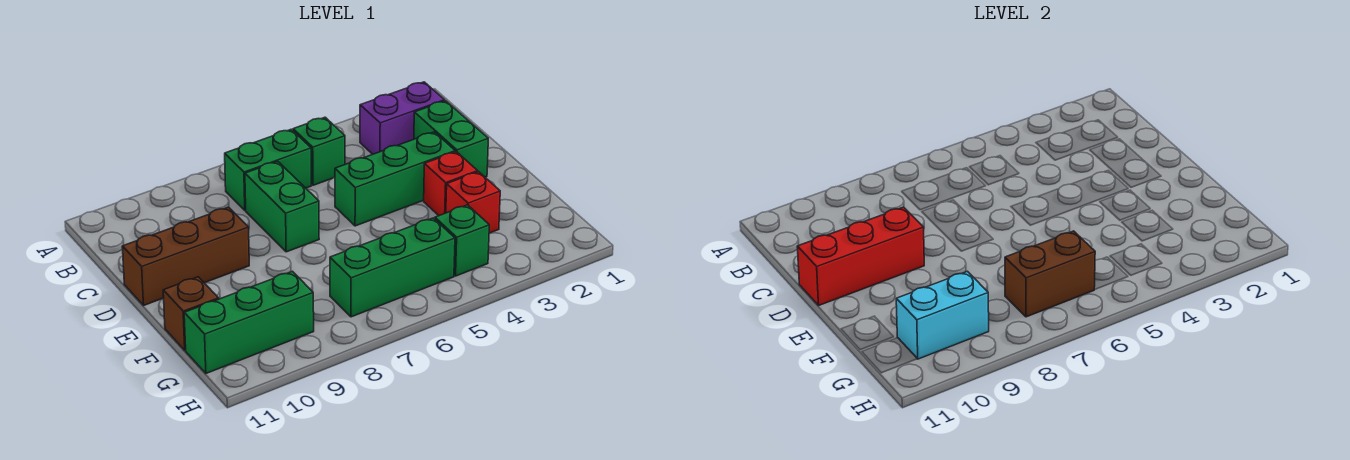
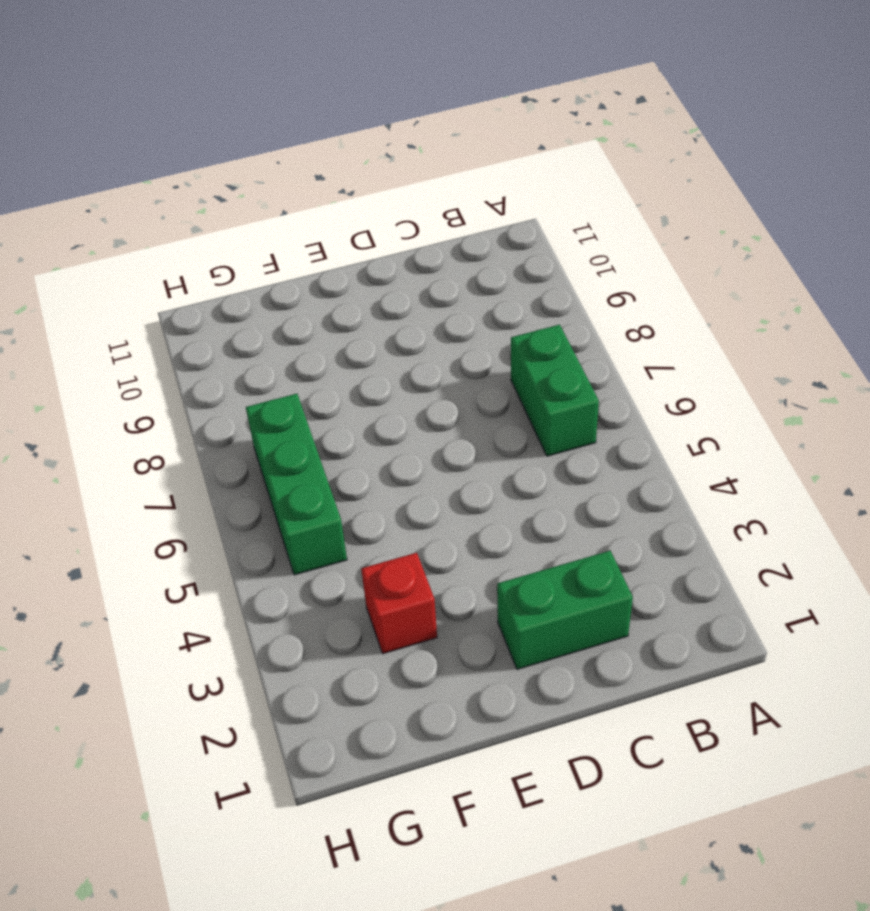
none -> purple 1x2 brick [360,82,445,154]
none -> green 1x1 brick [293,117,345,185]
none -> green 1x2 brick [245,161,319,252]

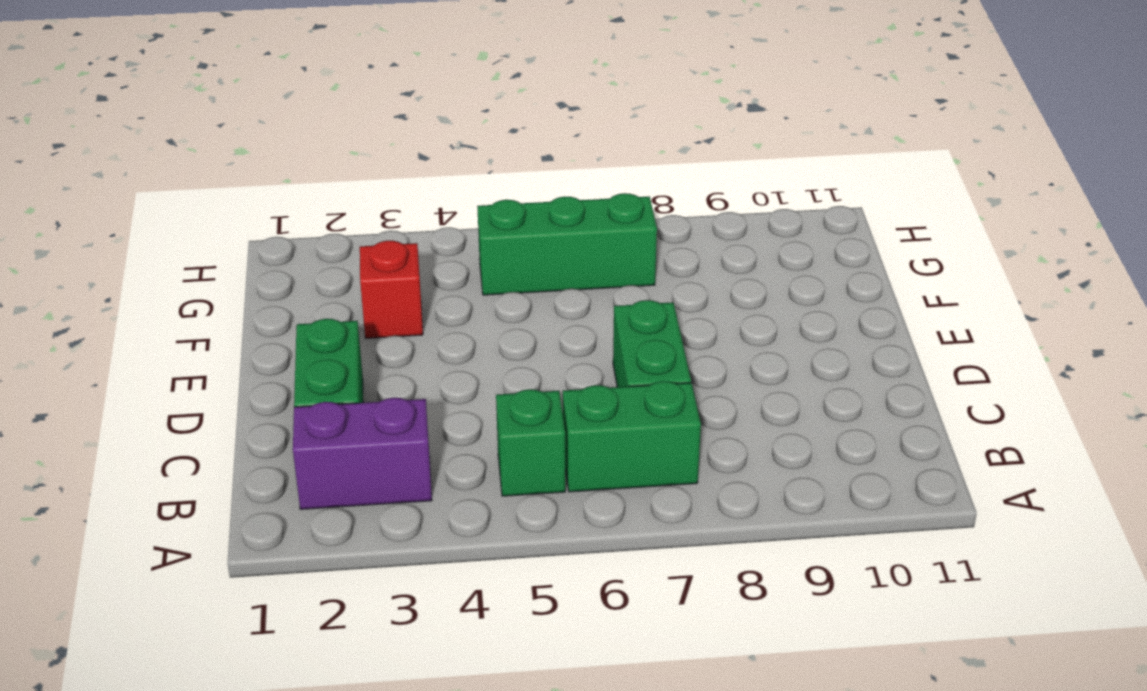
none -> green 1x3 brick [335,132,455,226]
none -> brown 1x3 brick [122,207,249,305]
none -> red 1x1 brick [424,152,478,216]

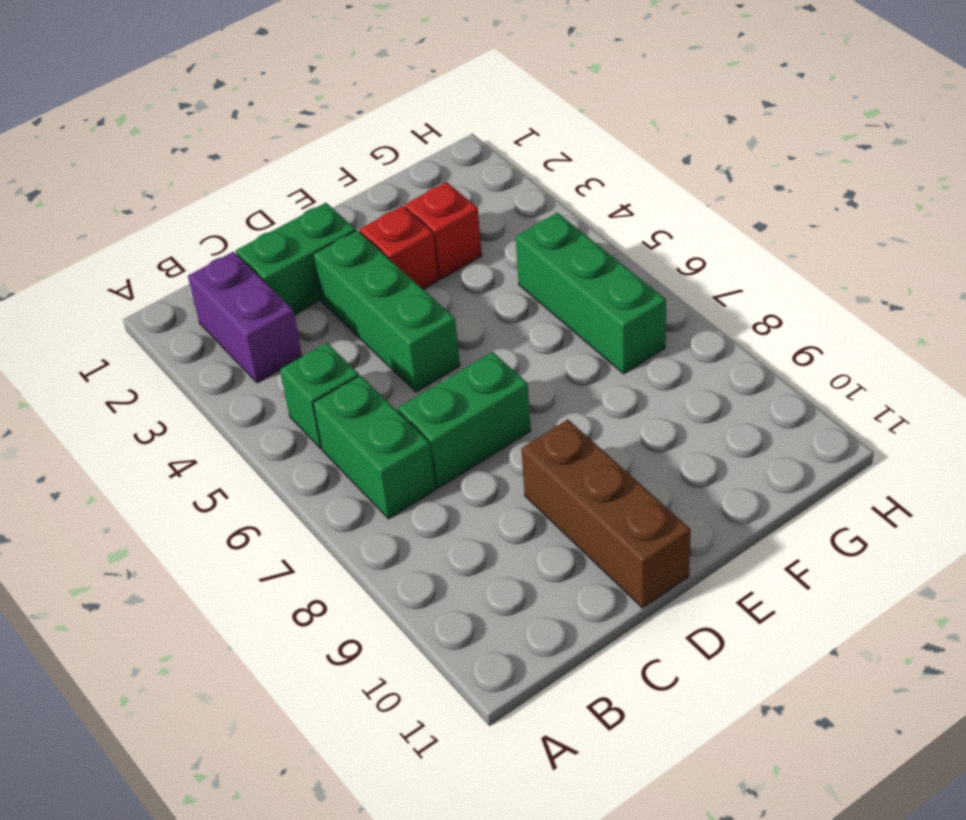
none -> brown 1x1 brick [163,277,219,350]
none -> green 1x1 brick [435,205,489,276]
none -> green 1x3 brick [184,271,314,373]

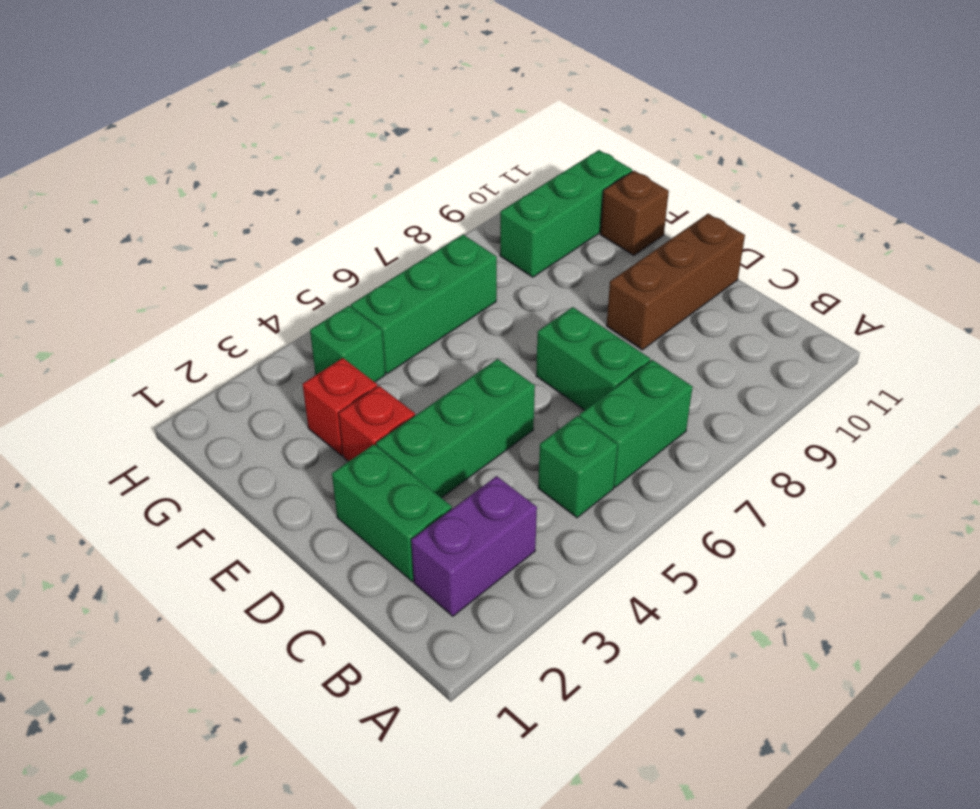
none -> red 1x3 brick [797,207,924,305]
none -> brown 1x2 brick [1005,231,1095,317]
none -> cyan 1x2 brick [896,271,989,359]

